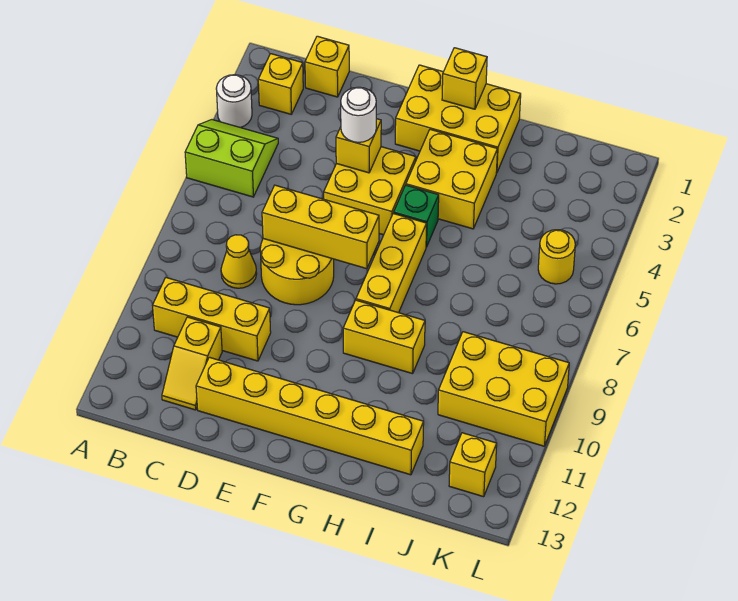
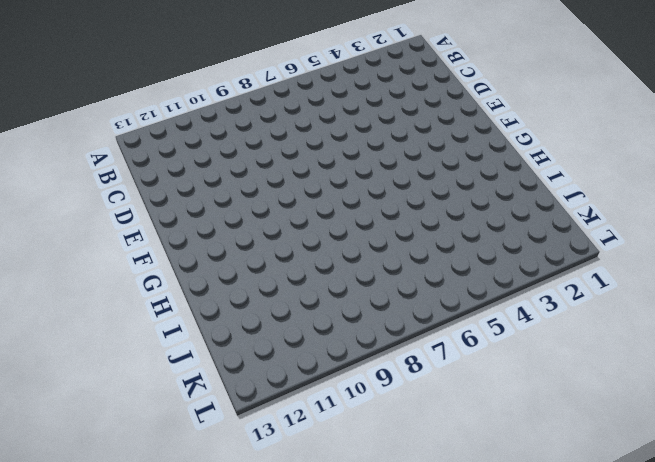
none -> white 1x1 round brick [216,75,252,128]
none -> lime 2x2 slope [185,120,278,197]
none -> yellow 1x1 brick [258,54,303,114]

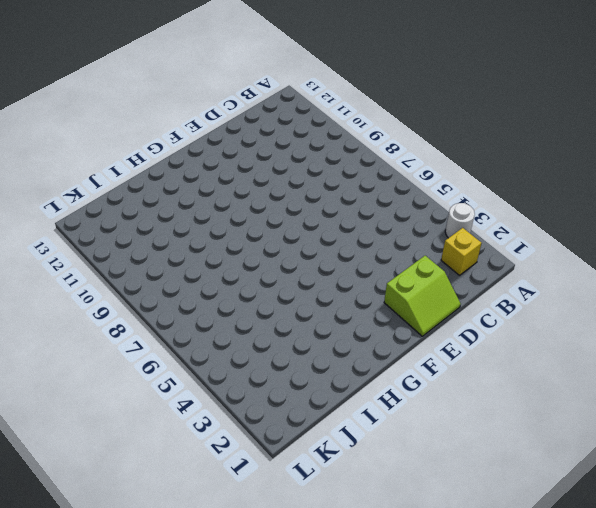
lime 2x2 slope [384,256,461,336] -> lime 2x2 slope moved to [185,120,278,197]
none -> yellow 1x3 brick [152,278,271,361]
none -> yellow 1x1 brick [305,36,349,97]
none -> yellow 1x1 cone [221,235,257,288]

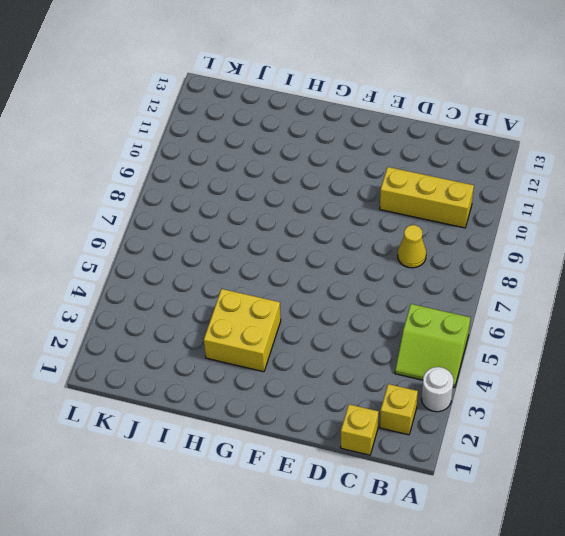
none -> yellow 1x2 slope [162,317,222,410]
none -> yellow 2x2 round brick [260,239,334,305]
none -> yellow 1x6 brick [196,357,424,475]

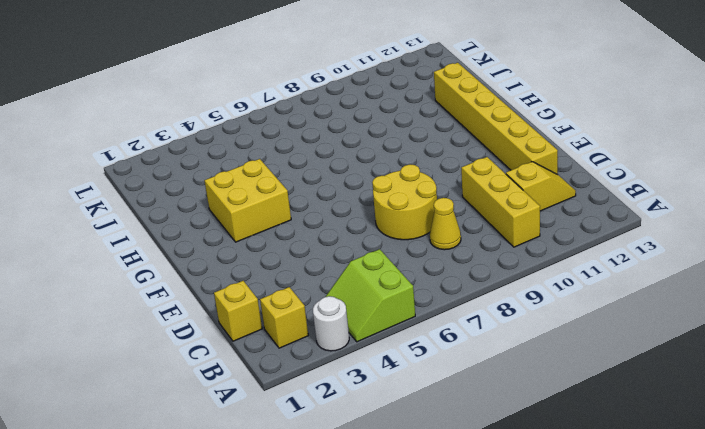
none -> yellow 2x2 brick [324,147,416,235]
none -> yellow 2x3 brick [395,65,521,173]
none -> green 1x1 brick [394,185,439,247]

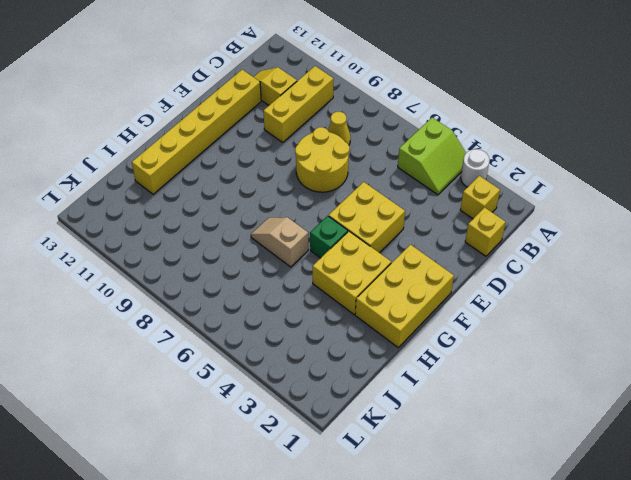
tan 1x2 slope [251,217,308,267] -> none
none -> yellow 1x3 brick [356,213,427,313]
none -> yellow 1x2 brick [343,300,425,374]
none -> yellow 2x3 brick [438,332,569,446]

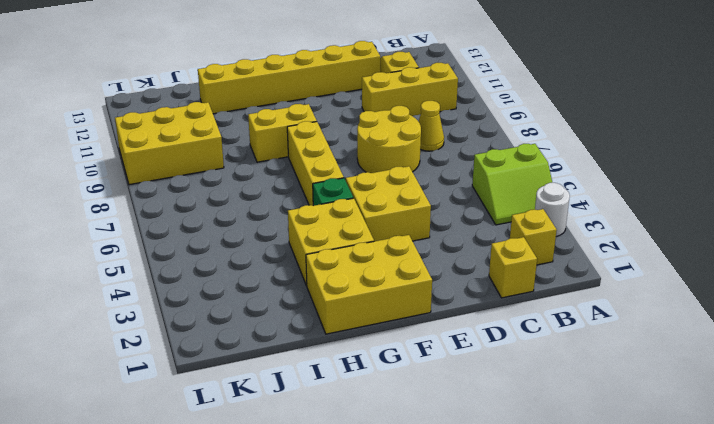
none -> yellow 1x1 round brick [538,230,575,284]
none -> yellow 1x1 brick [449,433,497,497]
none -> yellow 1x3 brick [262,185,379,269]

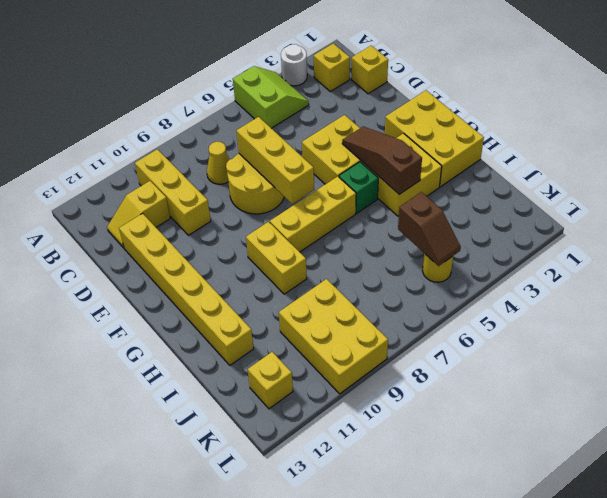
brown 1x3 slope [342,126,422,194] -> none
brown 1x2 slope [398,192,461,266] -> none
none -> yellow 1x1 brick [336,119,381,173]
none -> yellow 1x1 brick [442,48,487,109]
none -> white 1x1 round brick [341,87,376,142]

